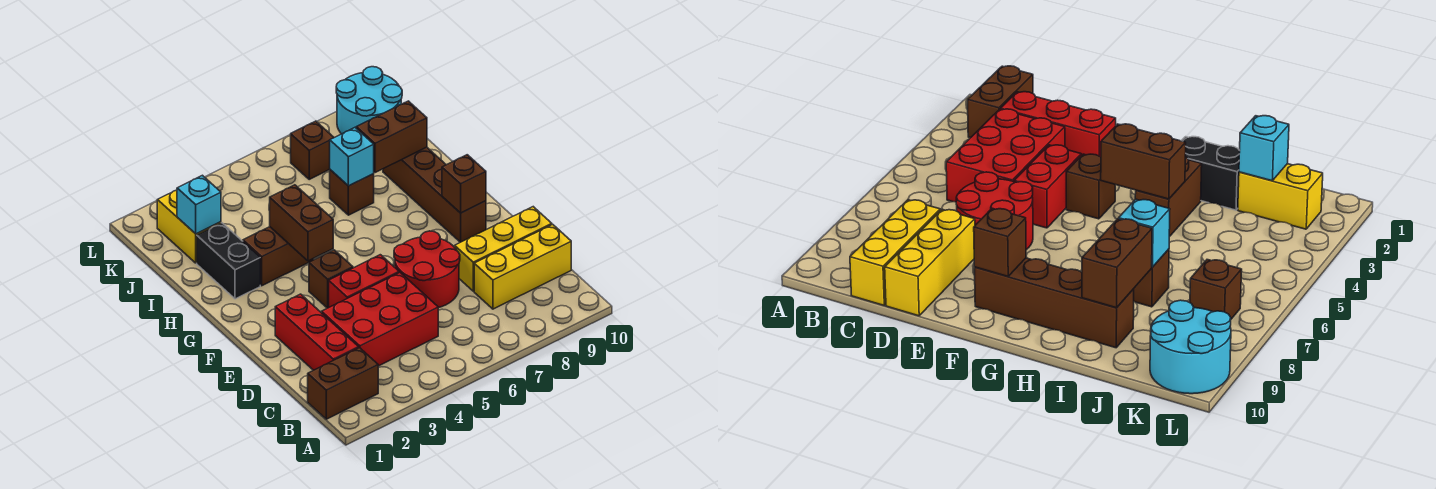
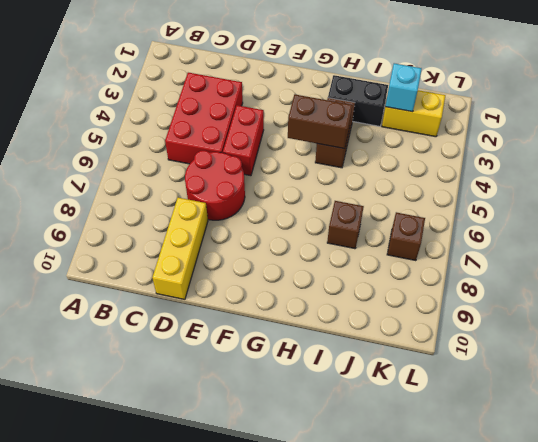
none -> brown 1x2 brick [308,348,378,419]
none -> red 1x3 brick [275,294,359,370]
none -> yellow 1x3 brick [474,224,571,309]

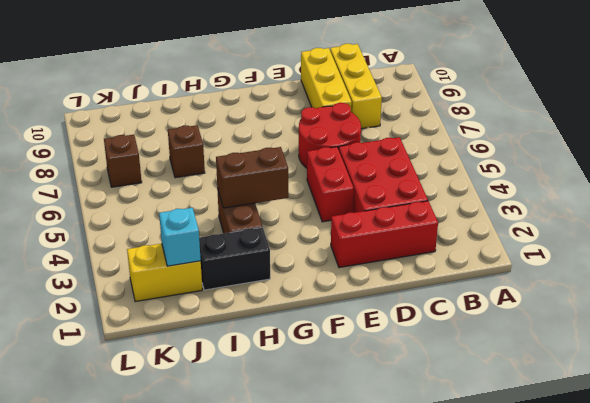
none -> brown 1x2 brick [308,348,378,419]
none -> brown 1x1 brick [309,250,353,308]
none -> brown 1x4 brick [383,147,486,242]

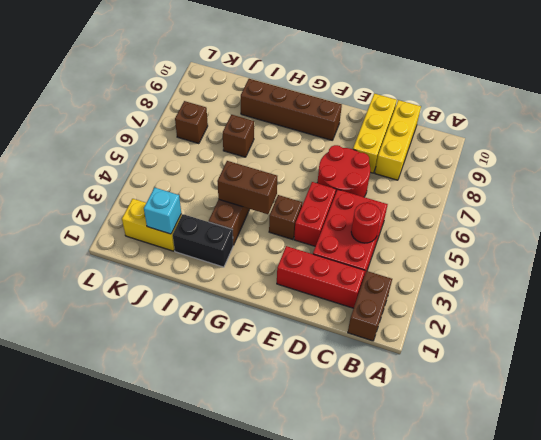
red 1x1 round brick [351,203,381,243] -> none
none -> cyan 2x2 round brick [336,67,402,134]
none -> brown 1x1 brick [442,155,486,213]
none -> cyan 1x1 brick [330,128,374,186]

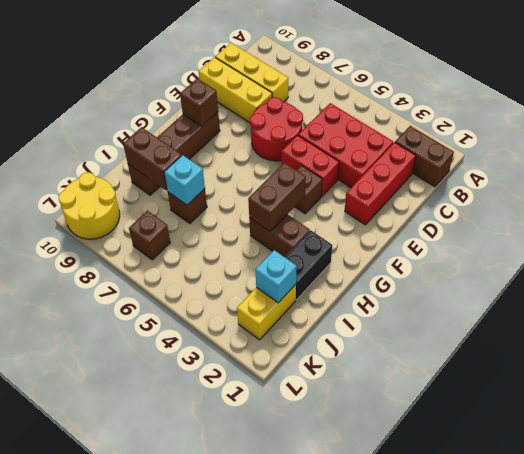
yellow 2x2 round brick [59,172,120,239] -> cyan 2x2 round brick [336,67,402,134]

